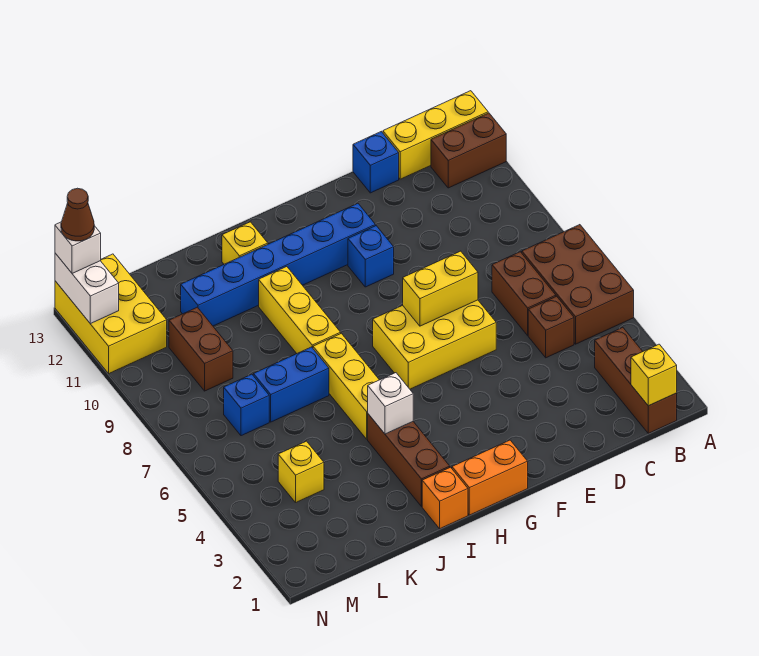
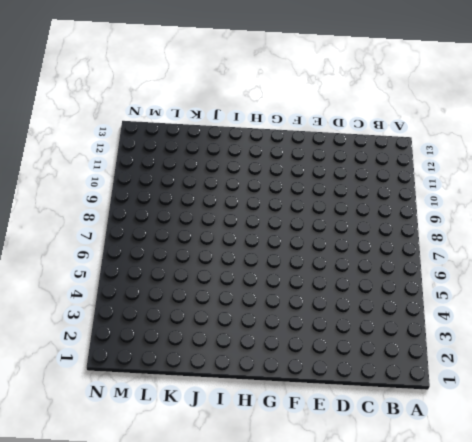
none -> brown 2x3 brick [522,225,634,344]
none -> brown 1x2 brick [431,113,506,188]
none -> yellow 1x3 brick [383,91,488,179]

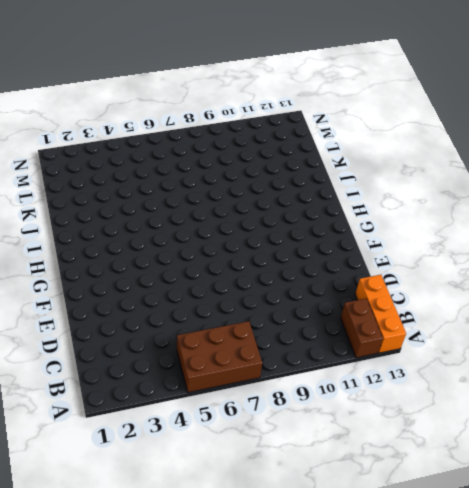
orange 1x3 brick [355,275,406,353] -> yellow 1x3 brick [383,91,488,179]
none -> brown 1x3 brick [595,327,677,433]
none -> brown 1x1 brick [528,296,574,358]
none -> brown 1x2 brick [492,252,556,335]

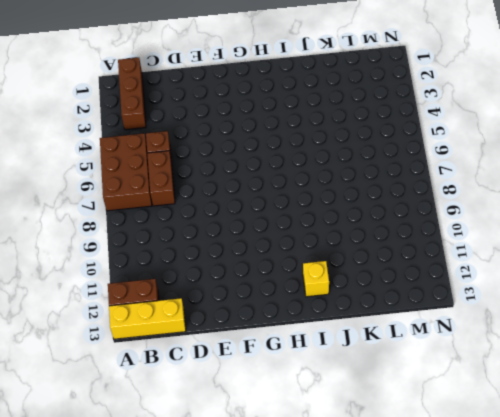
none -> blue 1x1 brick [353,132,399,193]
none -> yellow 2x3 brick [373,300,496,389]
none -> blue 1x1 brick [348,226,394,287]

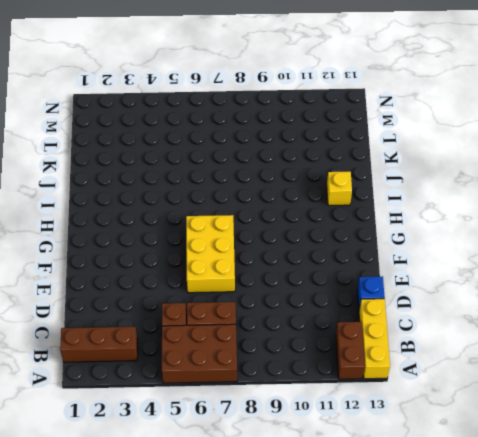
none -> blue 1x1 brick [348,226,394,287]
none -> blue 1x6 brick [181,204,375,326]
none -> orange 1x2 brick [452,440,528,515]

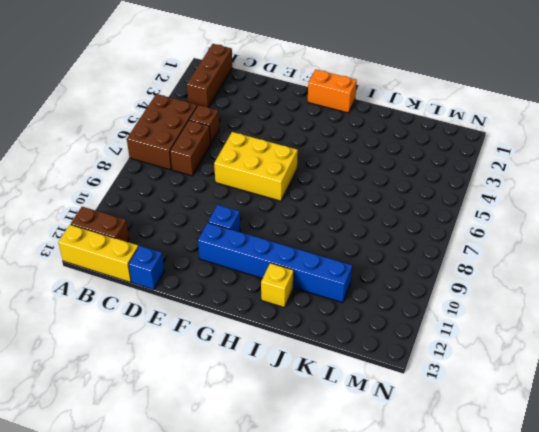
none -> orange 1x1 brick [422,467,468,529]
none -> brown 1x3 brick [368,414,450,506]
none -> yellow 1x3 brick [313,333,379,439]

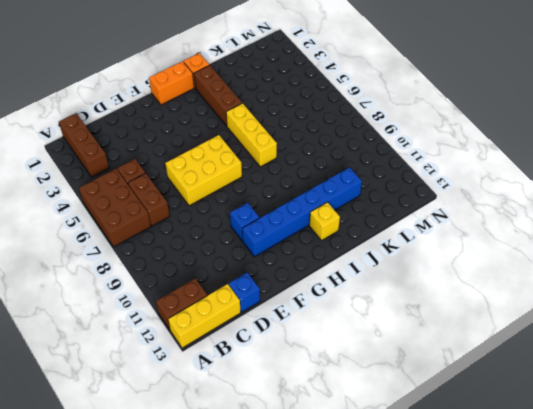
none -> yellow 1x3 brick [259,267,341,353]
none -> blue 1x2 brick [253,347,329,422]
none -> yellow 1x1 brick [278,441,324,502]

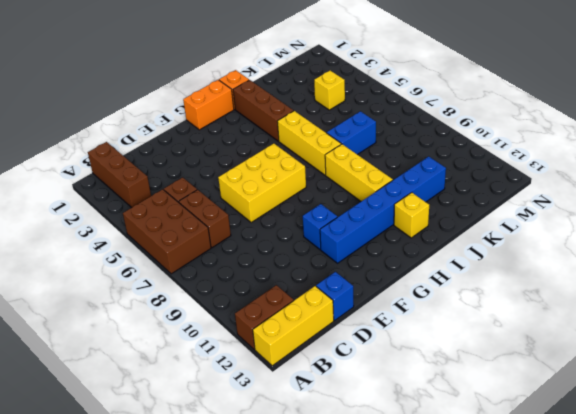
none -> blue 1x1 brick [224,374,269,436]
none -> brown 1x2 brick [169,307,233,391]
none -> yellow 2x3 brick [55,254,167,373]

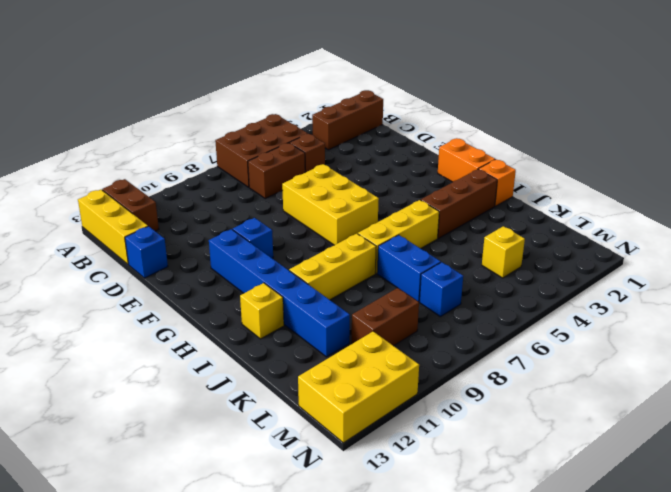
none -> yellow 1x1 brick [631,344,677,406]
none -> yellow 1x2 brick [403,251,478,326]
none -> white 1x1 brick [368,373,413,434]

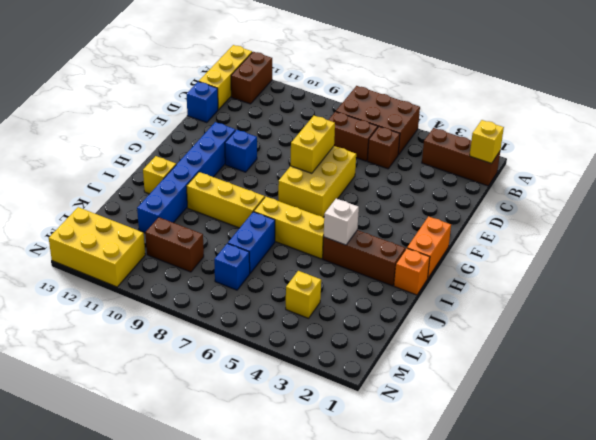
none -> white 1x2 brick [55,253,119,324]
none -> white 1x1 brick [55,222,101,273]
none -> brown 1x1 cone [61,188,94,241]

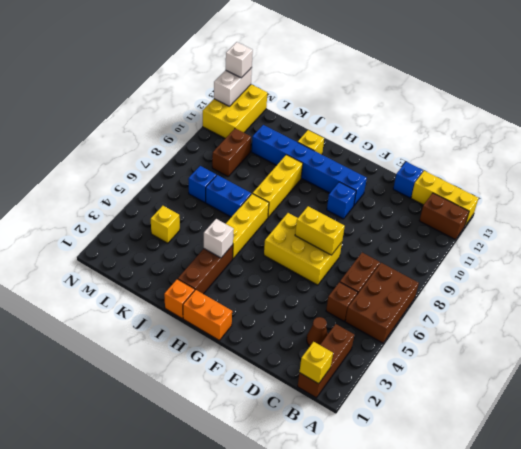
brown 1x1 cone [307,317,328,346] -> brown 1x1 cone moved to [61,188,94,241]

